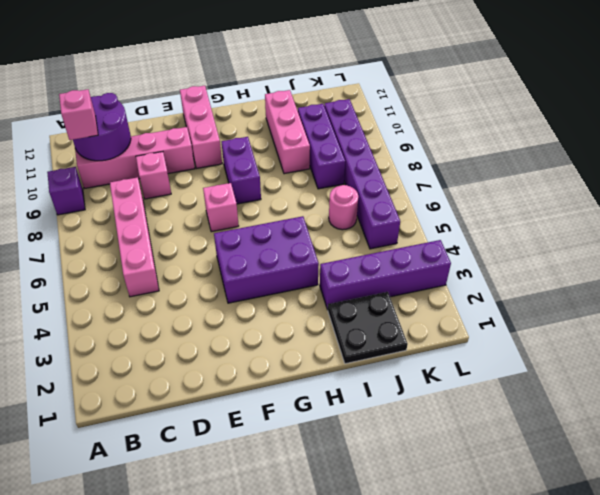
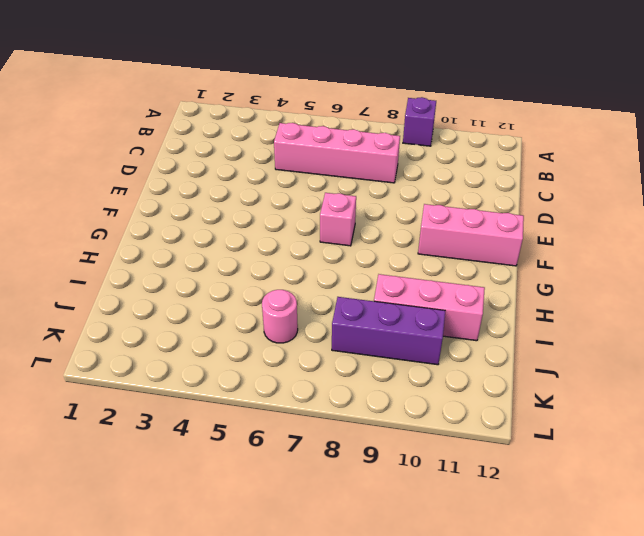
none -> pink 1x4 brick [75,127,195,189]
none -> pink 1x1 brick [136,152,171,199]
none -> purple 2x3 brick [214,216,319,303]

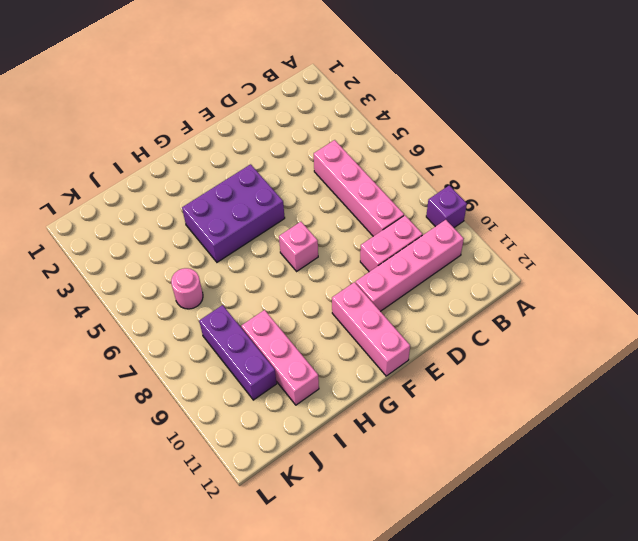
pink 1x2 brick [360,215,423,272] -> pink 1x1 brick [136,152,171,199]
none -> purple 1x2 brick [222,137,261,204]
none -> black 2x2 plate [328,292,408,364]
none -> purple 1x4 brick [320,240,451,310]

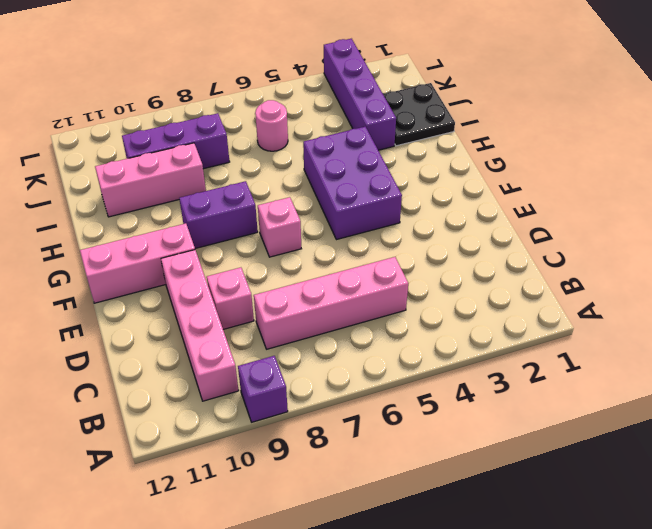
none -> purple 1x6 brick [324,99,400,249]
none -> purple 2x2 round brick [73,93,131,161]
none -> pink 1x1 brick [59,89,98,140]

